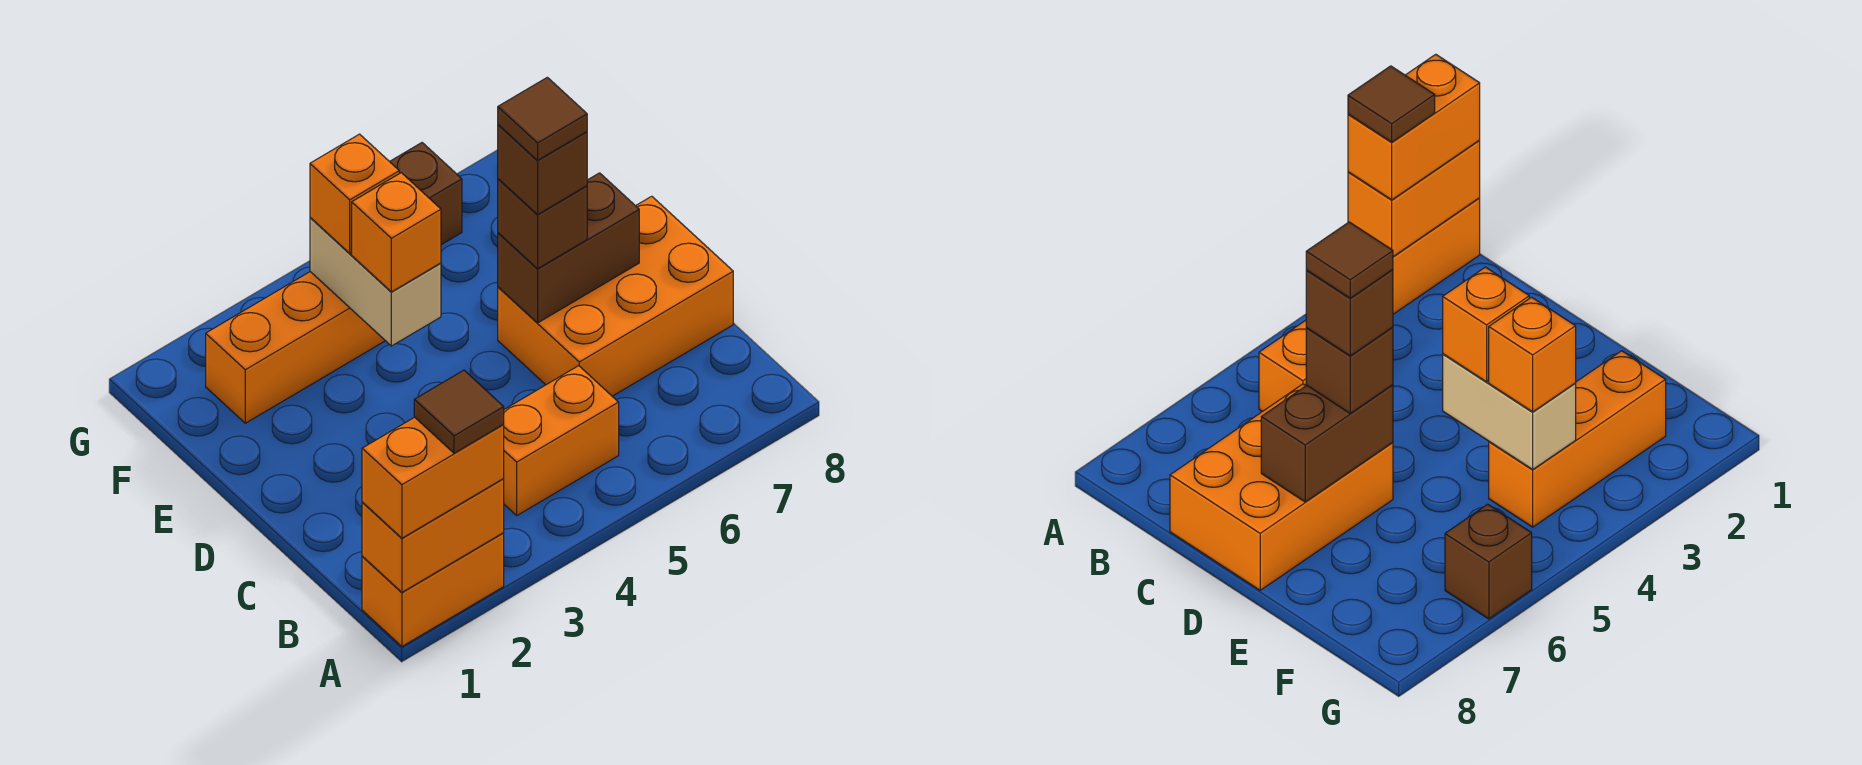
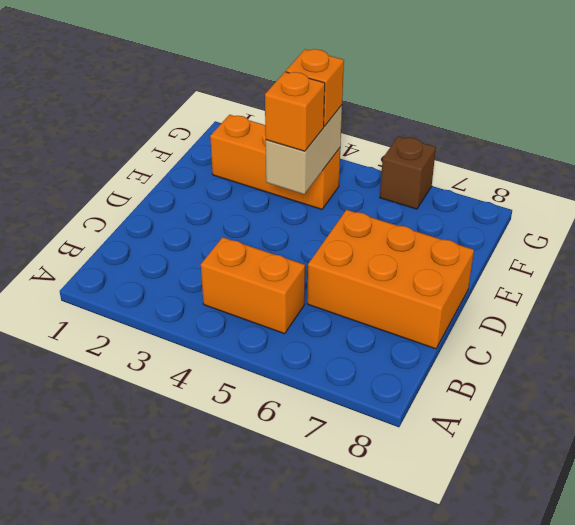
none -> orange 1x2 brick [362,533,504,646]
none -> orange 1x2 brick [362,479,504,592]
none -> brown 1x2 brick [498,173,639,323]

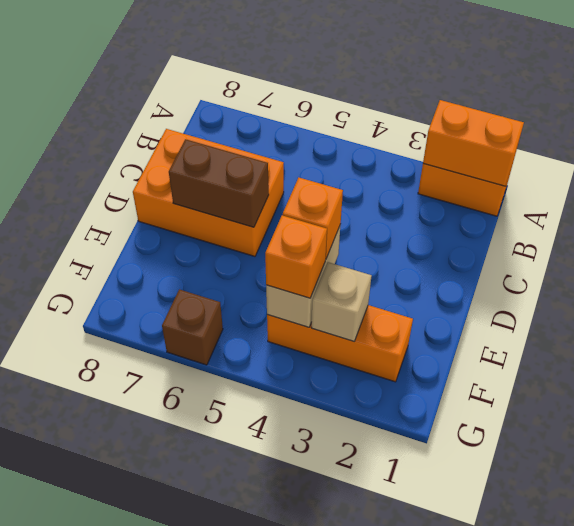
tan 1x1 brick [312,262,372,342] -> none
none -> orange 1x2 brick [503,366,619,515]
none -> orange 1x2 brick [362,417,504,538]
none -> brown 1x1 brick [498,179,587,269]

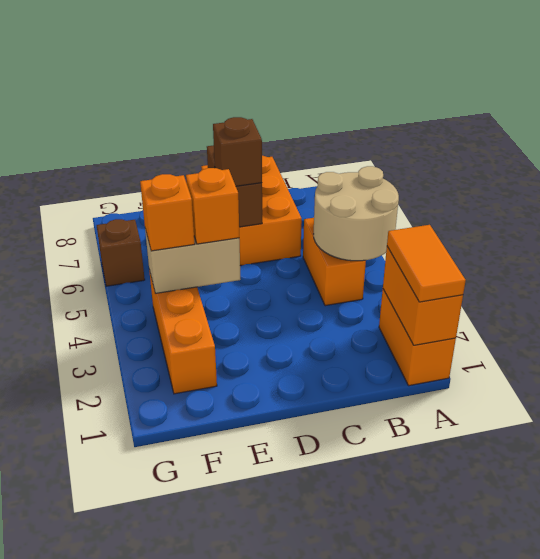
orange 1x2 tile [387,225,466,302] -> orange 1x2 brick [362,417,504,538]
tan 2x2 round brick [314,166,399,261] -> none
none -> brown 1x1 tile [414,370,504,453]
none -> brown 1x1 brick [498,125,587,215]
none -> brown 1x1 tile [498,77,587,160]

